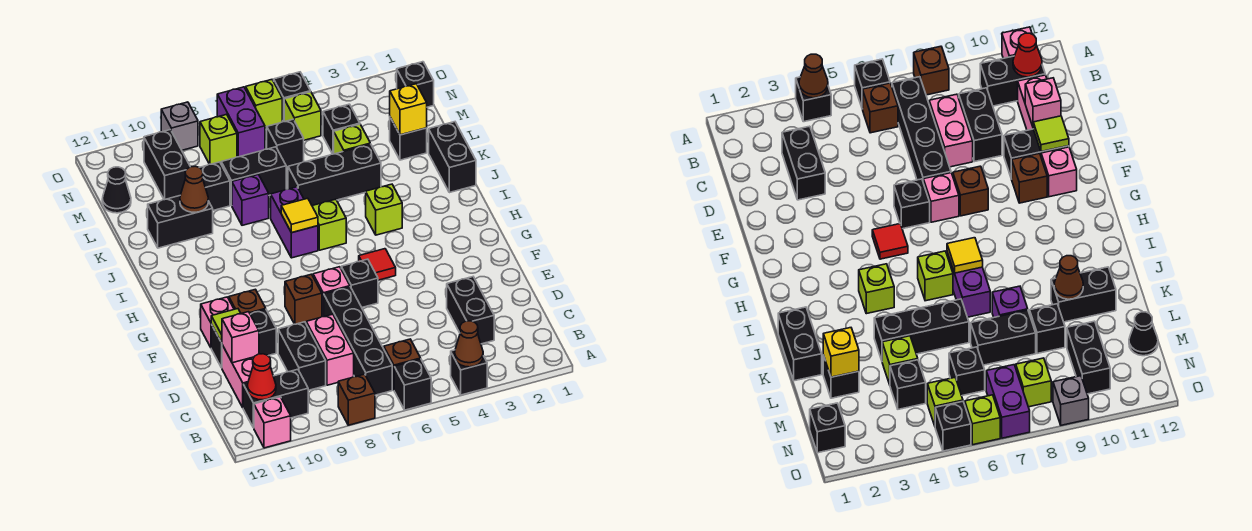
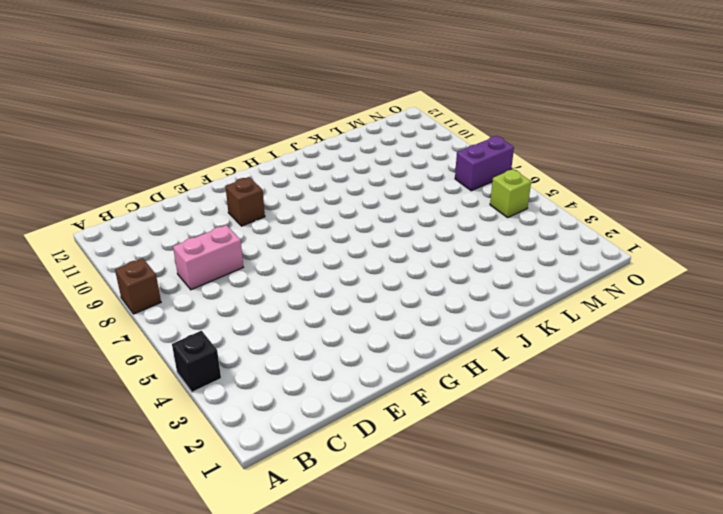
none -> black 1x1 brick [394,359,431,410]
none -> pink 1x1 brick [254,397,291,448]
none -> brown 1x1 brick [384,339,421,390]
none -> black 1x4 brick [324,287,392,395]

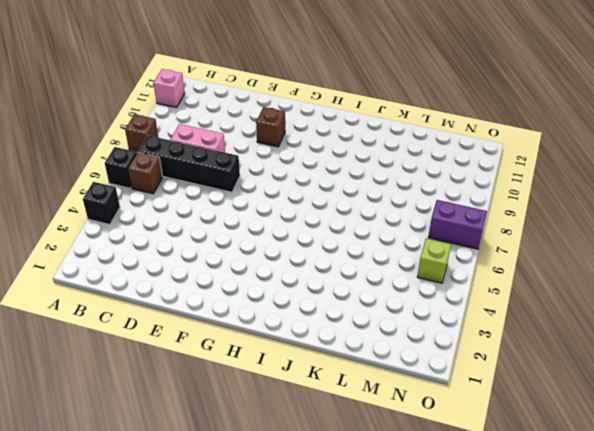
none -> black 1x2 brick [243,369,308,428]
none -> black 1x2 brick [447,277,494,344]
none -> black 1x2 brick [278,322,326,390]
none -> pink 1x2 brick [222,345,254,407]

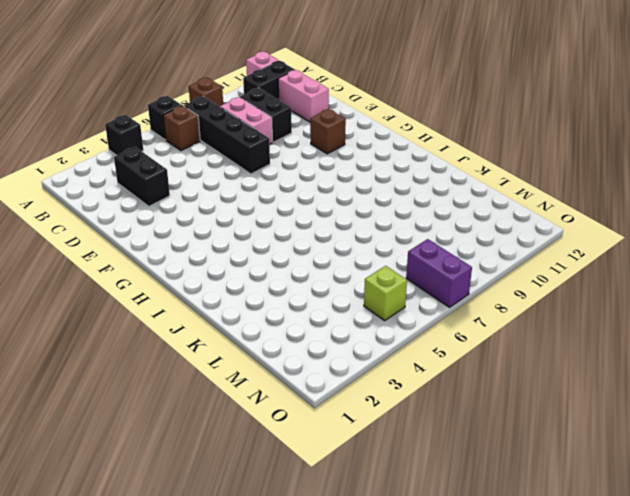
none -> black 1x2 brick [211,310,276,368]
none -> black 1x1 brick [341,259,378,307]
none -> pink 1x1 brick [313,267,350,317]
none -> brown 1x1 brick [285,274,322,324]

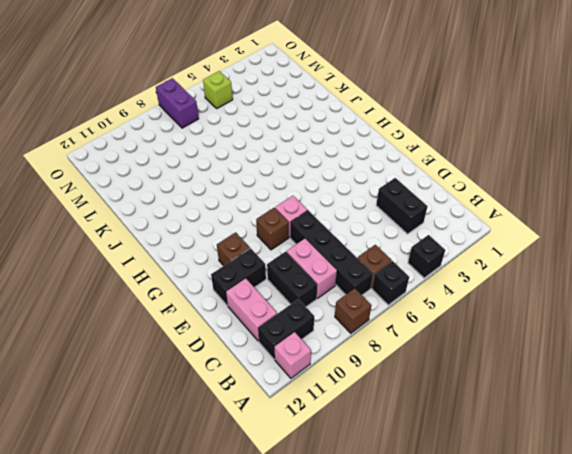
none -> black 1x1 brick [341,259,378,307]
none -> pink 1x1 brick [201,297,234,347]
none -> red 1x1 tile [359,249,396,280]
none -> lime 1x1 brick [366,184,402,235]

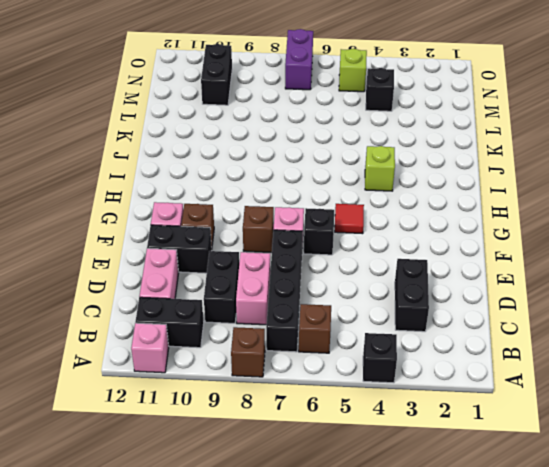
none -> black 1x1 brick [394,359,431,410]
none -> lime 1x1 brick [312,199,346,250]
none -> purple 1x2 brick [271,187,318,258]
none -> black 1x2 brick [429,122,476,193]

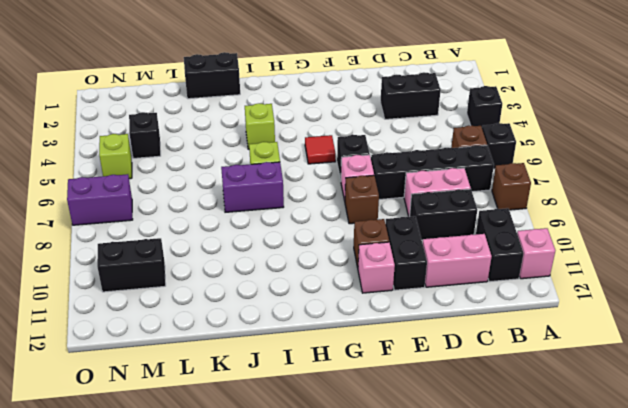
none -> black 1x3 brick [288,144,381,206]
none -> purple 1x1 brick [232,174,269,225]
none -> black 1x2 brick [148,196,213,248]
none -> black 1x1 brick [390,117,427,160]

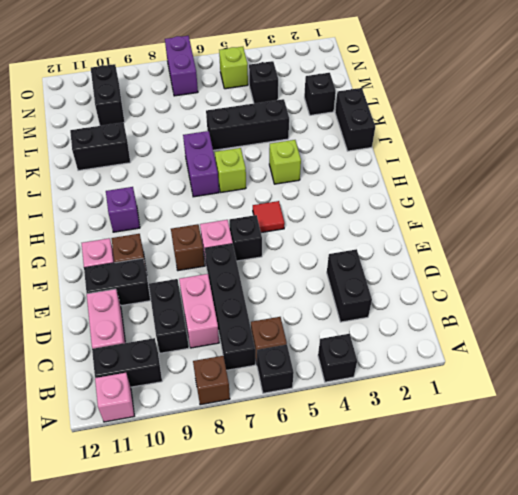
purple 1x1 brick [106,187,140,232] -> purple 1x1 brick moved to [232,174,269,225]
none -> lime 1x1 brick [334,124,370,154]
none -> black 1x2 brick [221,147,286,206]
none -> black 1x1 brick [200,162,230,210]
none -> black 1x1 brick [267,119,304,168]

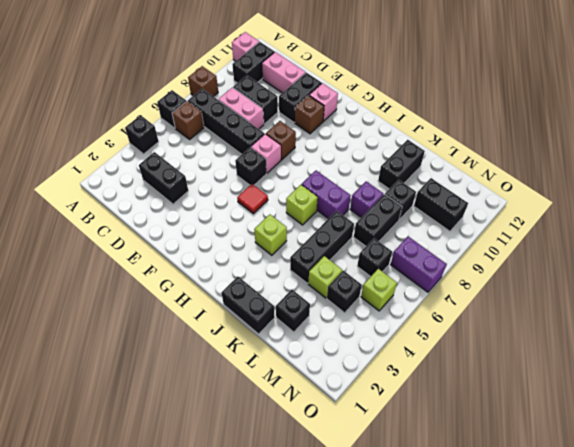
none -> black 1x1 cone [102,167,131,213]
none -> black 1x1 brick [397,62,434,107]
none -> lime 1x1 brick [200,115,237,164]
none -> black 1x1 brick [274,72,311,122]

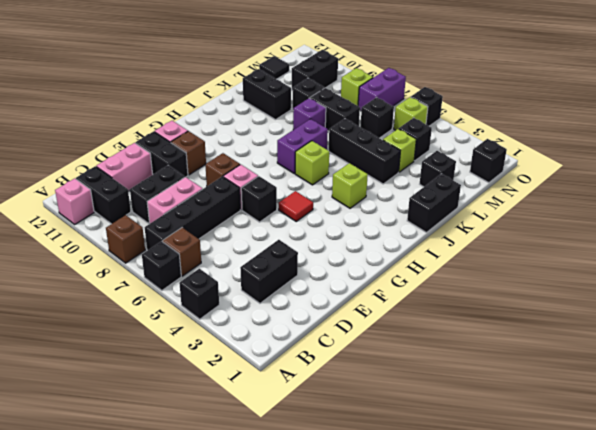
black 1x1 tile [259,56,289,79] -> black 1x1 cone [102,167,131,213]
none -> lime 1x1 brick [246,80,282,128]
none -> grey 1x1 brick [161,102,198,150]
none -> brown 1x1 cone [455,321,483,367]
none -> red 1x1 cone [247,354,276,400]

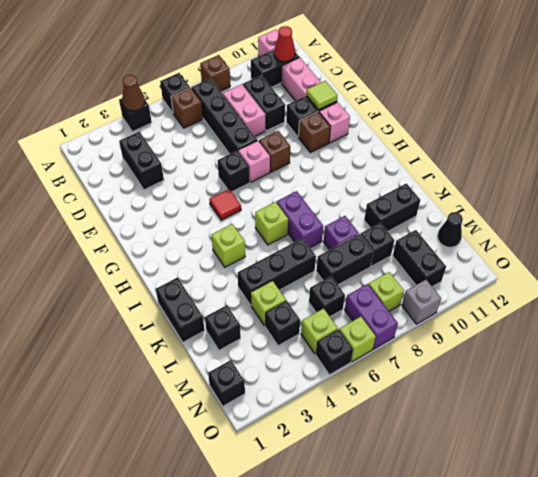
none -> pink 1x1 brick [222,312,259,363]
none -> yellow 1x1 tile [281,198,318,233]
none -> brown 1x1 cone [180,166,208,212]
none -> yellow 1x1 brick [390,84,427,135]

